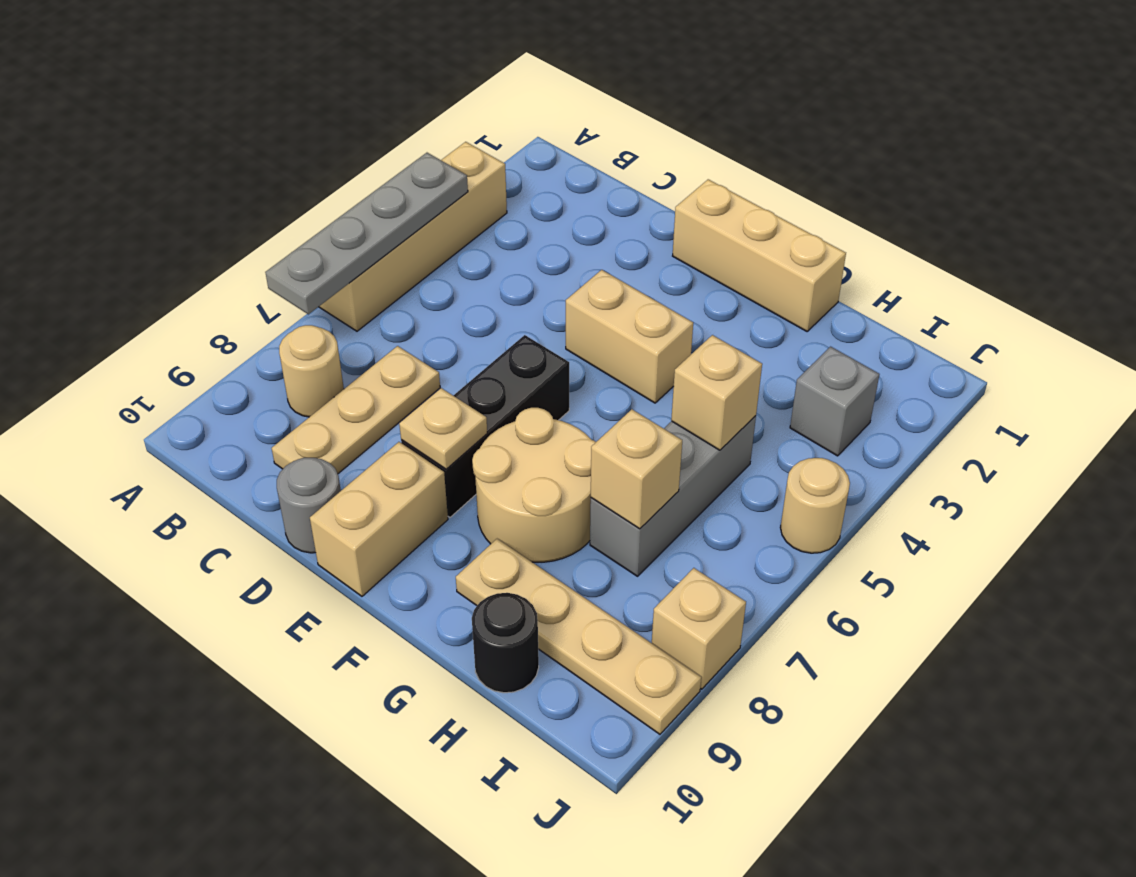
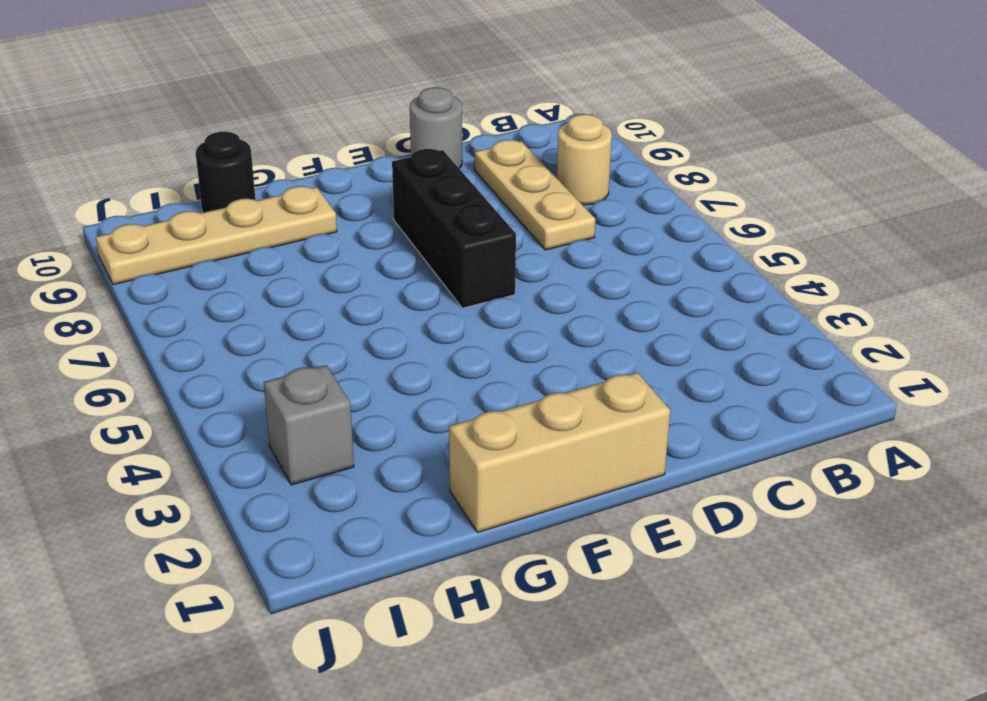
none -> tan 1x4 brick [319,142,507,331]
none -> tan 1x2 brick [566,270,693,403]
none -> tan 1x2 brick [310,442,448,596]

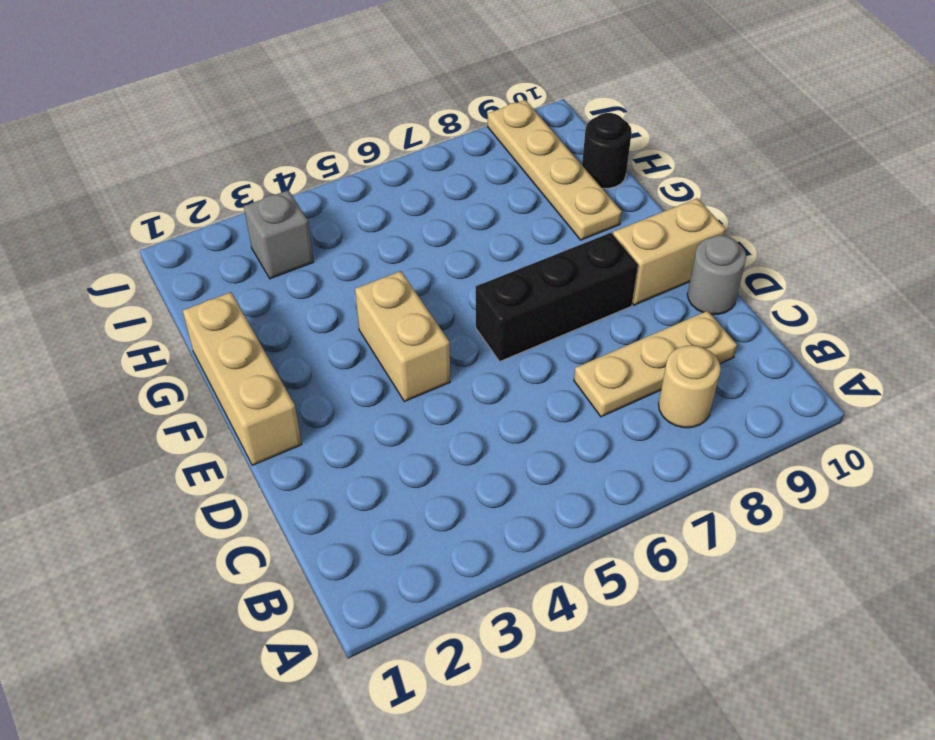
none -> tan 1x4 brick [319,142,507,331]
none -> tan 2x2 round brick [472,408,596,562]
none -> grey 1x3 brick [590,416,756,576]

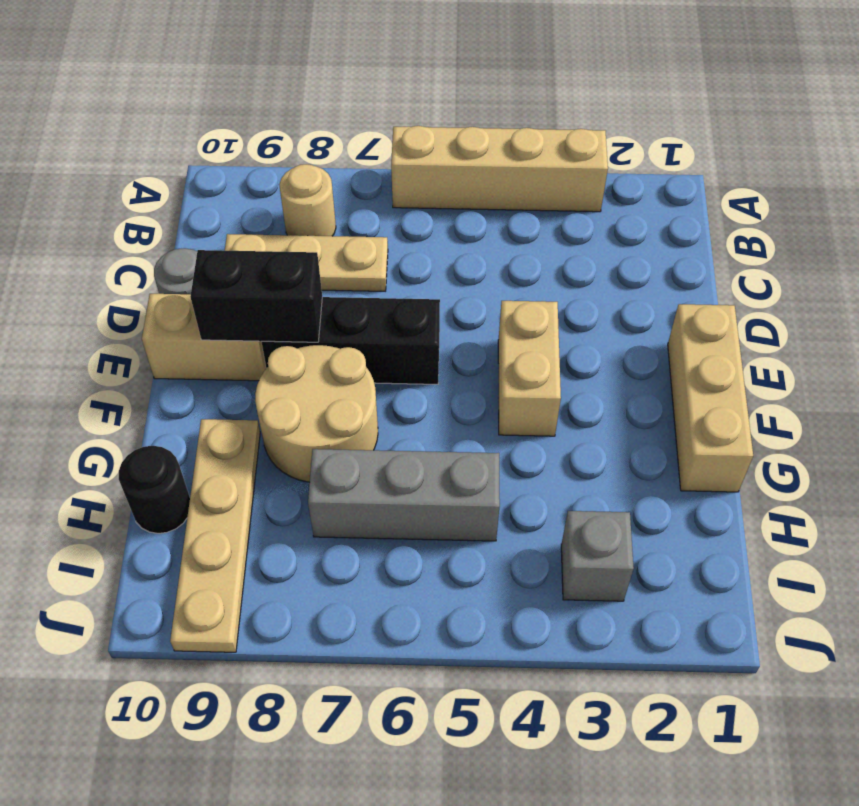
black 1x2 brick [190,250,322,342] -> tan 1x1 plate [399,388,487,469]
none -> tan 1x1 round brick [780,458,850,553]
none -> tan 1x1 brick [652,568,746,689]
none -> grey 1x4 plate [265,153,468,314]

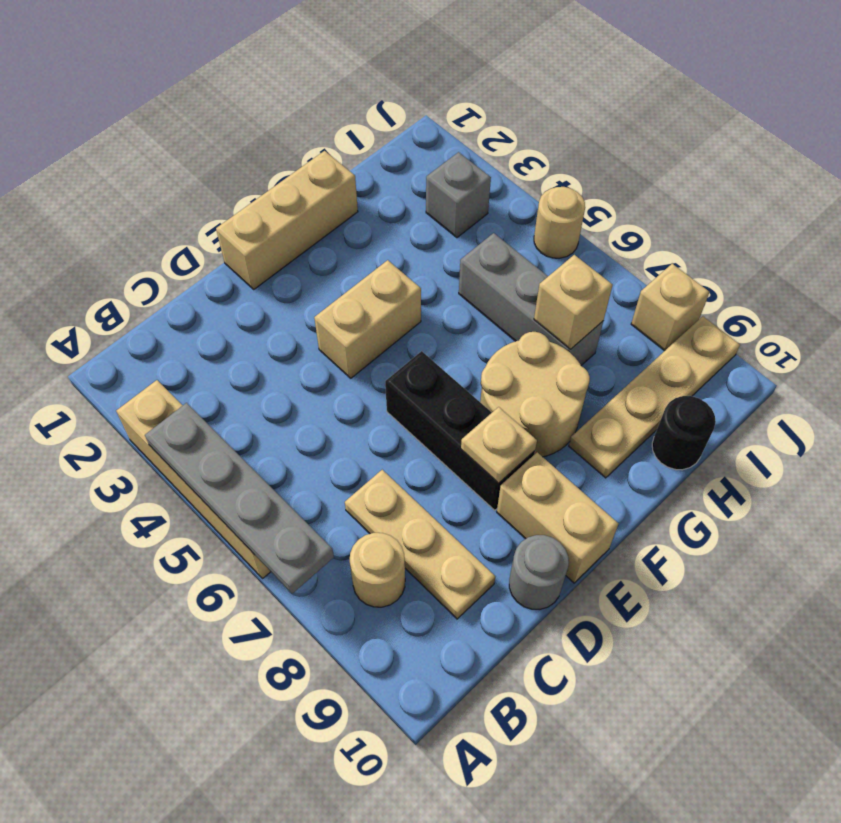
none -> tan 1x1 brick [671,335,762,450]

